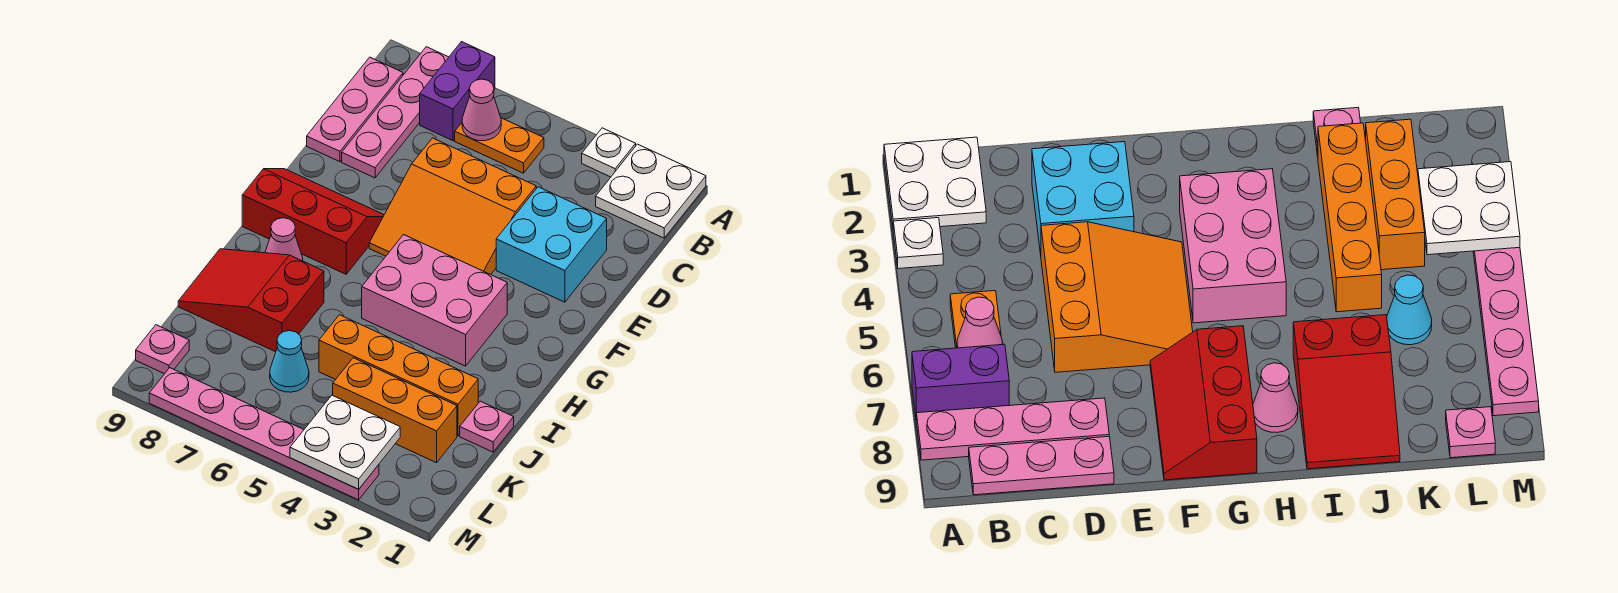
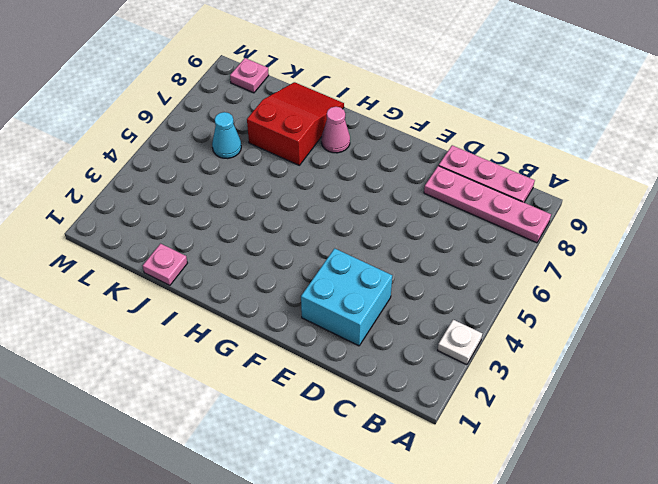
none -> white 2x2 plate [596,144,706,238]
none -> purple 1x2 brick [420,42,495,141]
none -> orange 1x2 plate [455,118,544,173]

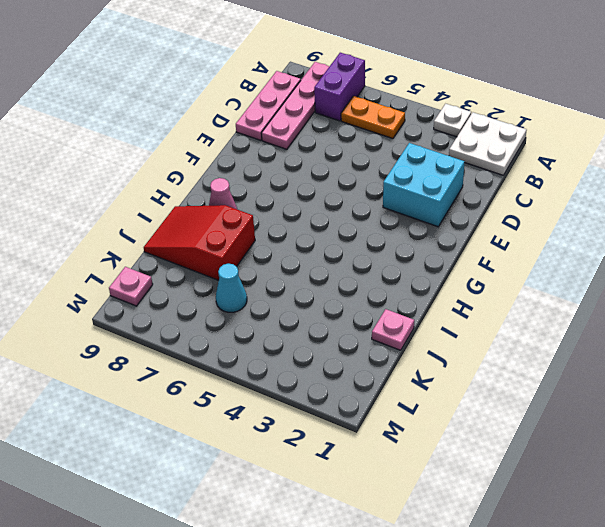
none -> orange 3x3 slope [369,138,536,275]
none -> red 2x3 slope [242,169,384,274]
none -> pink 2x3 brick [362,235,507,366]

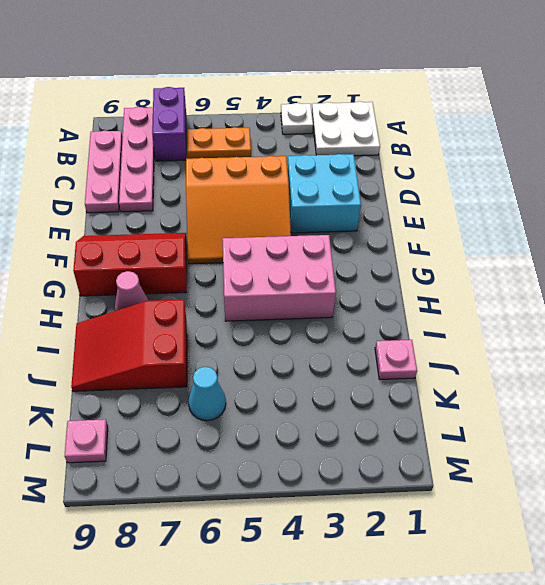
none -> orange 1x4 brick [319,315,478,436]
none -> orange 1x3 brick [333,358,457,463]
none -> pink 1x6 plate [149,368,379,500]

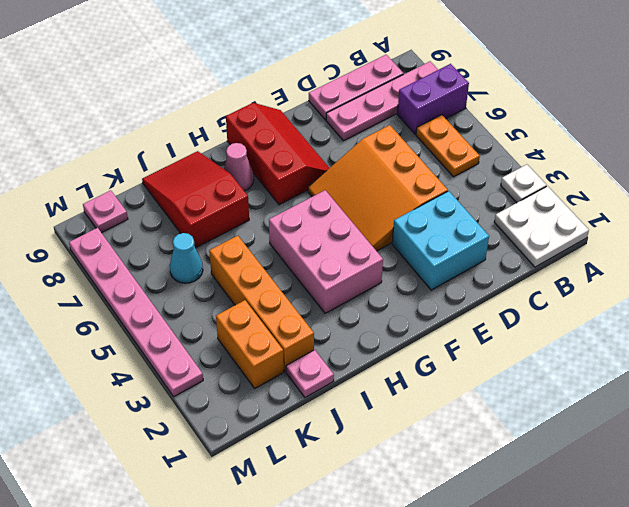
orange 1x2 brick [216,300,284,388] -> orange 1x3 brick [333,358,457,463]
none -> pink 1x1 cone [462,79,501,141]
none -> white 2x2 plate [290,395,400,489]

